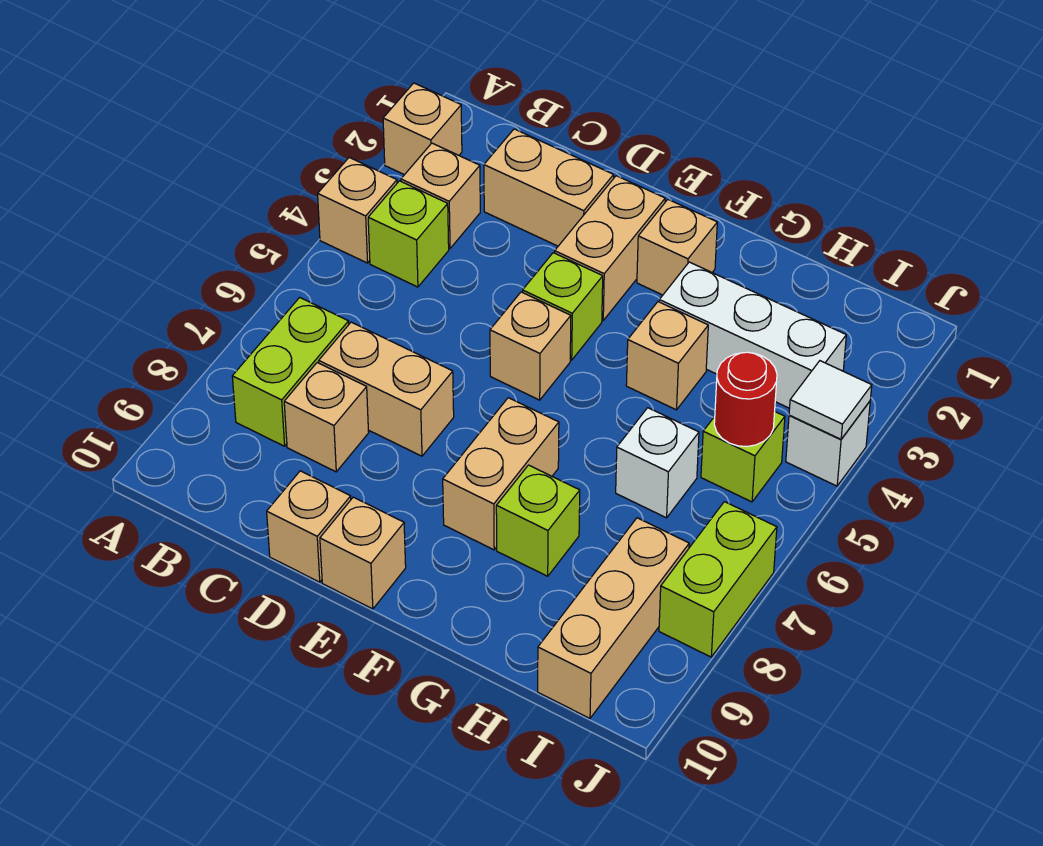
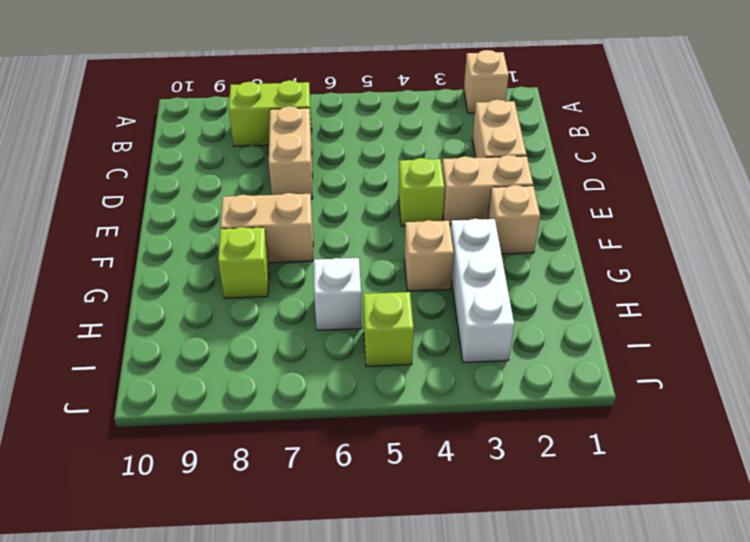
none -> tan 1x1 brick [318,157,397,263]
none -> tan 1x1 brick [401,143,480,248]
none -> lime 1x1 brick [368,181,449,287]

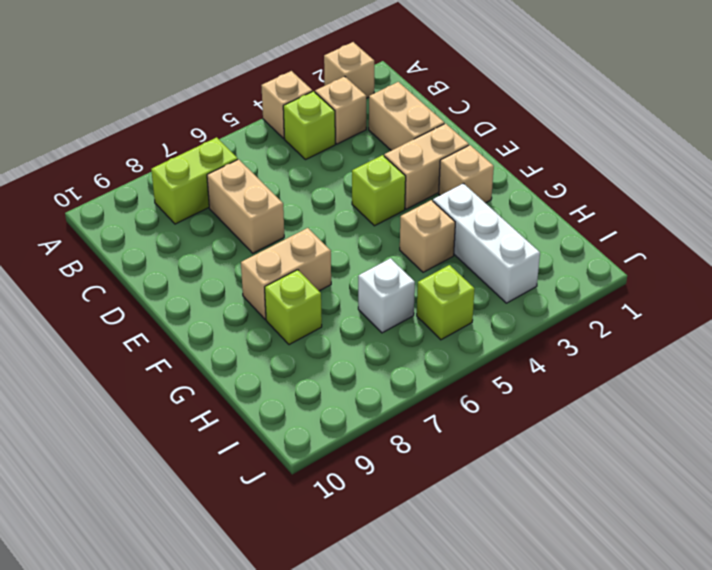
none -> tan 1x1 brick [284,363,369,472]
none -> tan 1x1 brick [267,471,351,582]
none -> tan 1x1 brick [490,292,571,400]

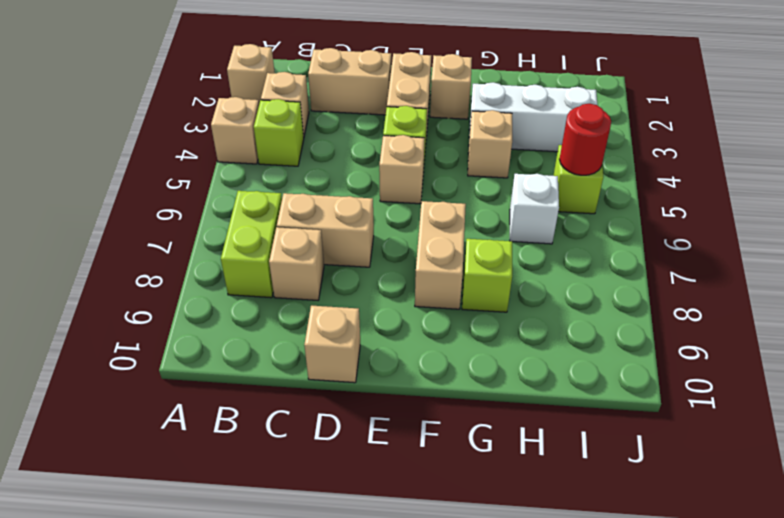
none -> tan 1x1 brick [320,497,406,609]
none -> tan 1x3 brick [538,518,689,718]
none -> white 1x1 brick [786,401,870,486]

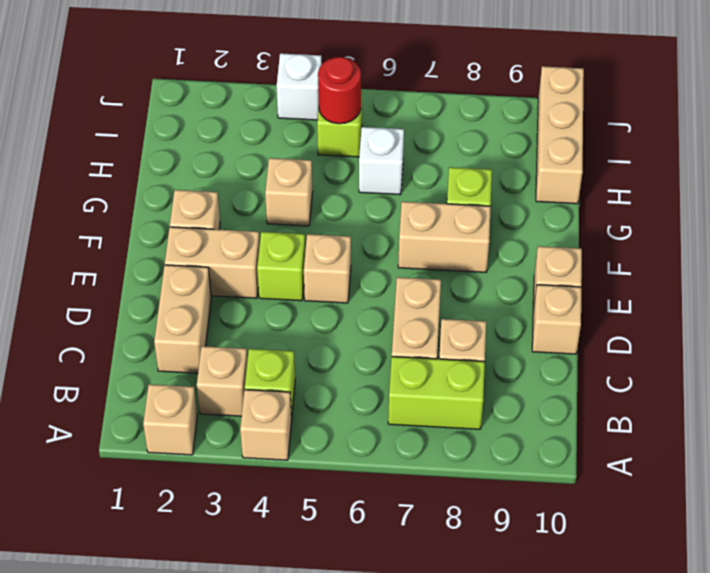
tan 1x3 brick [536,66,584,204] -> tan 1x3 brick turned to [538,518,689,718]
none -> white 1x3 brick [659,262,846,408]
none -> lime 1x2 brick [659,502,777,657]
none -> white 1x1 tile [789,361,872,439]

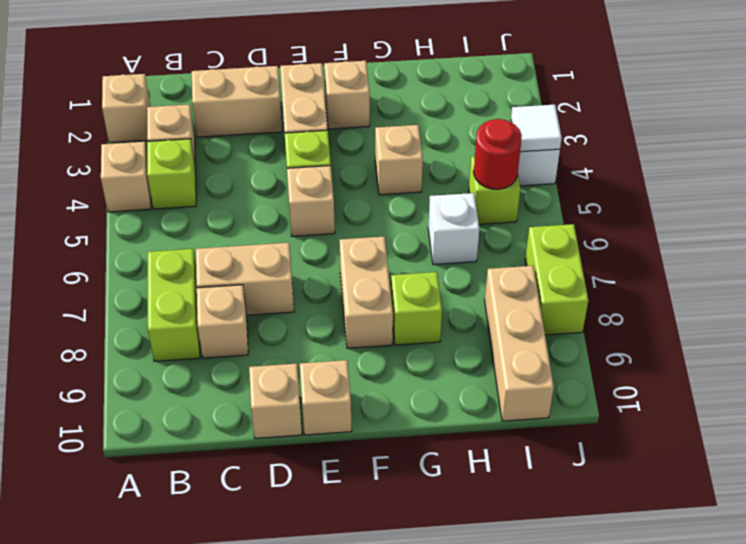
none -> white 1x3 brick [659,262,846,408]

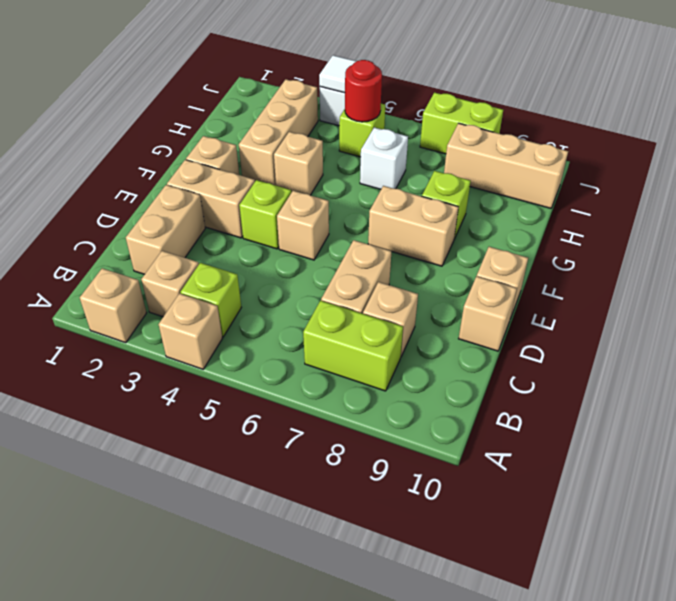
tan 1x3 brick [239,79,318,185] -> white 1x3 brick [659,262,846,408]

